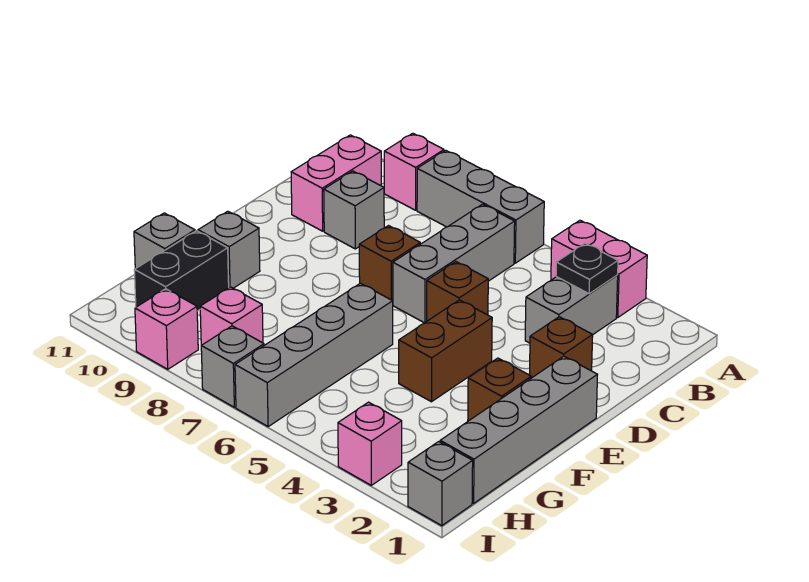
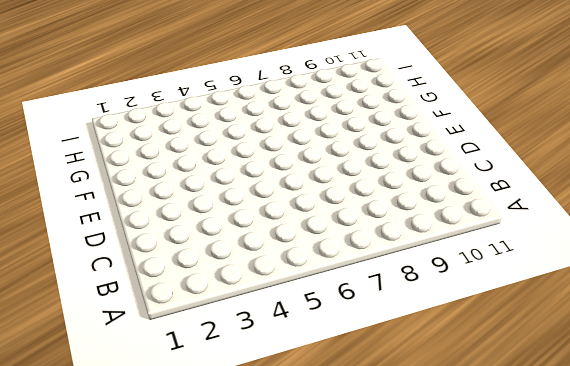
none -> pink 1x2 brick [551,220,647,317]
none -> grey 1x3 brick [417,150,544,263]
none -> pink 1x1 brick [384,133,444,210]

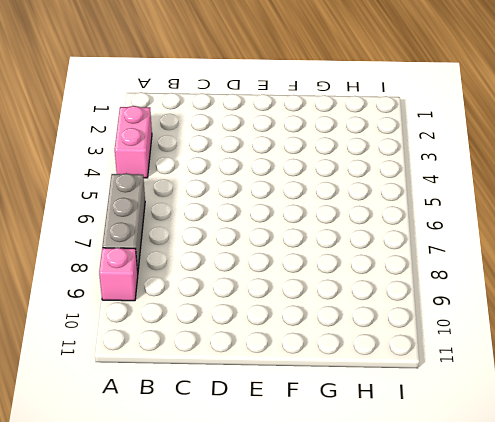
none -> grey 1x2 brick [525,275,618,343]
none -> grey 1x3 brick [393,204,515,323]
none -> pink 1x2 brick [291,135,381,231]

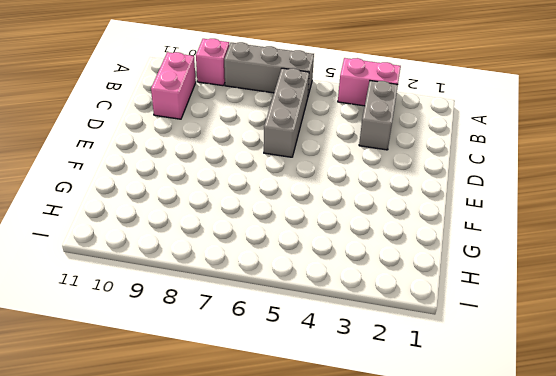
none -> grey 1x1 brick [324,171,384,249]
none -> brown 1x1 brick [529,317,593,378]
none -> brown 1x1 brick [427,262,488,321]

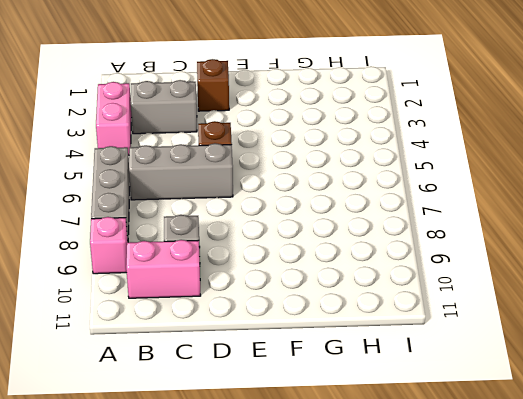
none -> brown 1x1 brick [359,226,420,301]
none -> grey 1x4 brick [440,356,597,503]
none -> brown 1x2 brick [399,300,492,402]

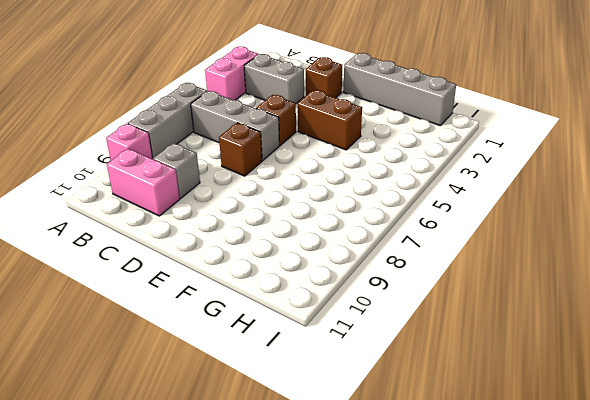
none -> brown 1x1 brick [468,358,531,421]
none -> grey 1x4 brick [235,283,393,426]
none -> grey 1x1 brick [198,211,260,288]

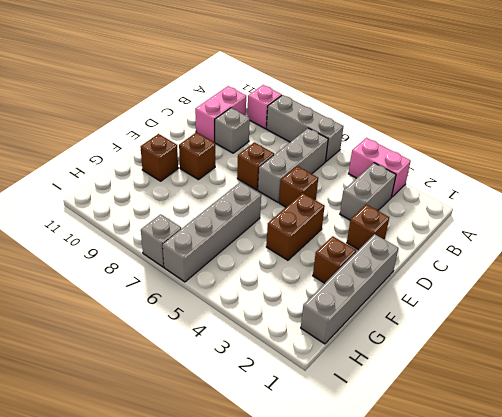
brown 1x1 brick [179,132,215,180] -> none
brown 1x1 brick [140,134,178,181] -> grey 1x1 brick [198,211,260,288]
none -> black 1x2 brick [134,231,229,311]
none -> grey 1x1 brick [134,213,195,269]
none -> pink 1x1 brick [200,287,263,345]

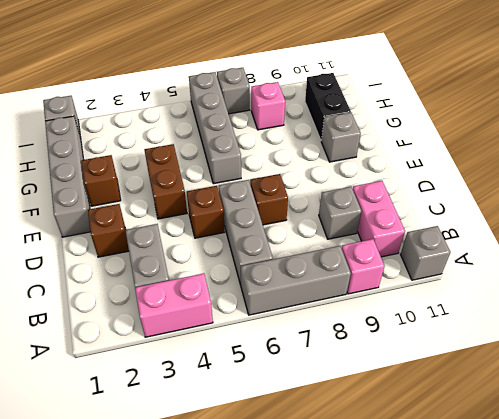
grey 1x1 brick [400,226,450,280] -> grey 1x1 brick moved to [134,213,195,269]
none -> pink 1x1 brick [338,402,402,485]
none -> pink 1x1 brick [135,289,198,369]
none -> black 1x1 plate [556,243,618,294]

